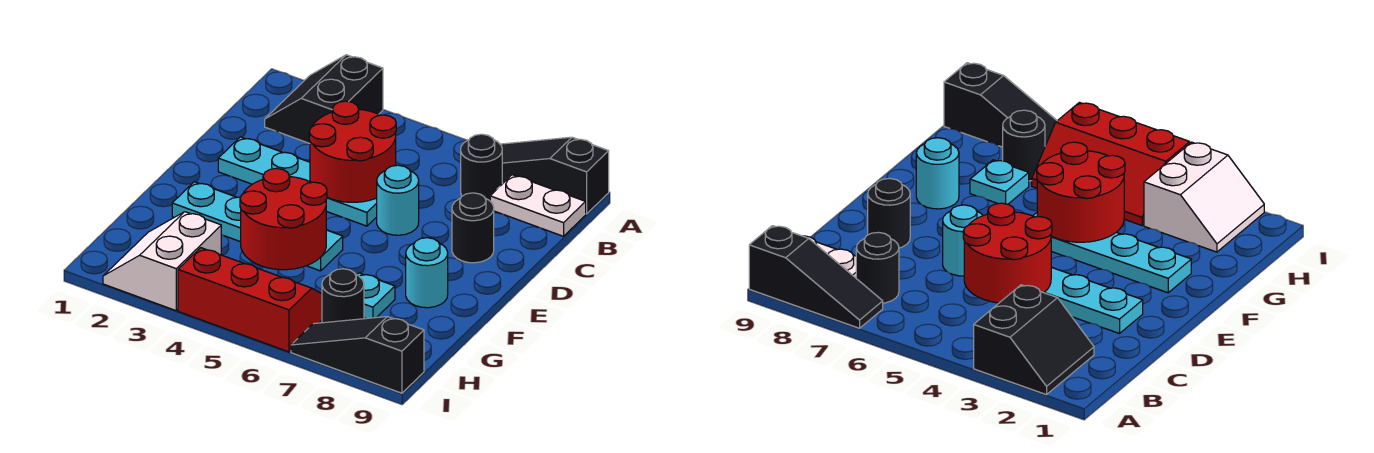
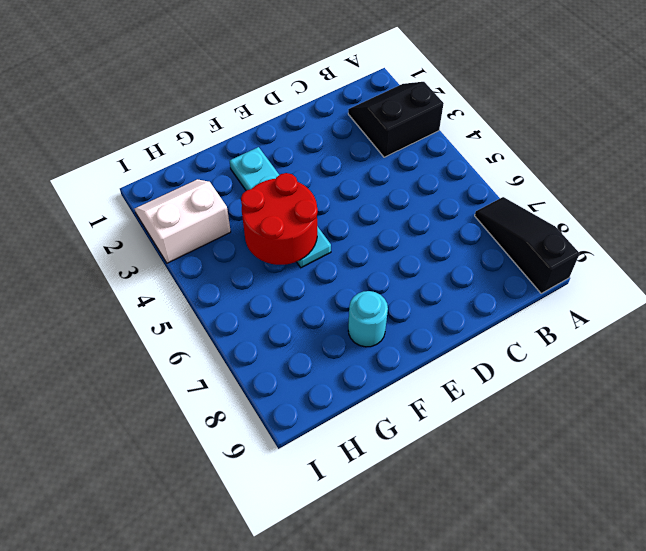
none -> black 1x1 round brick [461,134,502,201]
none -> white 1x2 plate [490,175,586,236]
none -> cyan 1x4 plate [218,137,377,226]

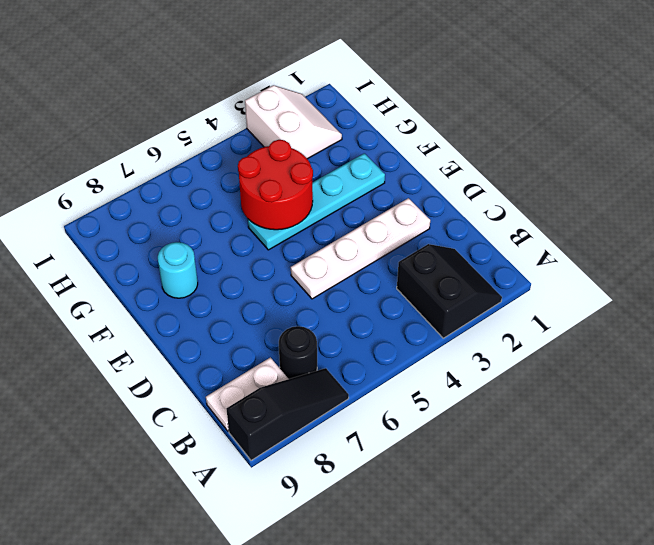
white 1x4 plate [291,198,430,299] -> cyan 1x4 plate [218,137,377,226]
none -> cyan 1x1 round brick [377,165,419,235]
none -> black 1x1 round brick [452,193,494,263]
none -> cyan 1x1 plate [357,273,395,319]

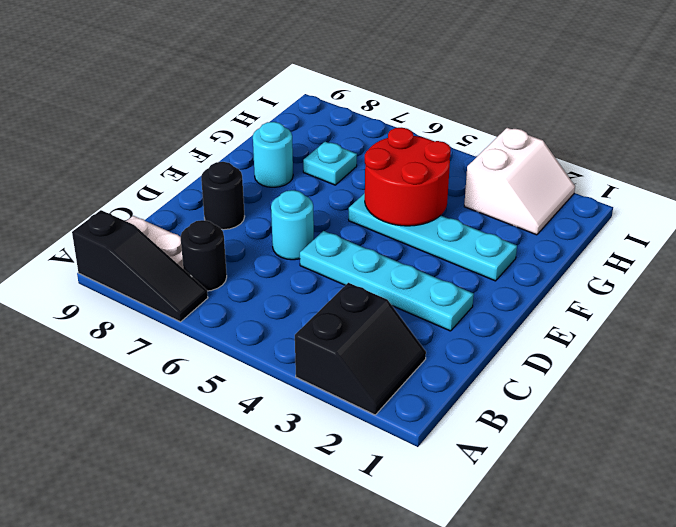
none -> red 2x3 slope [178,248,322,352]
none -> black 1x1 round brick [322,269,364,323]
none -> black 1x3 slope [291,317,424,393]

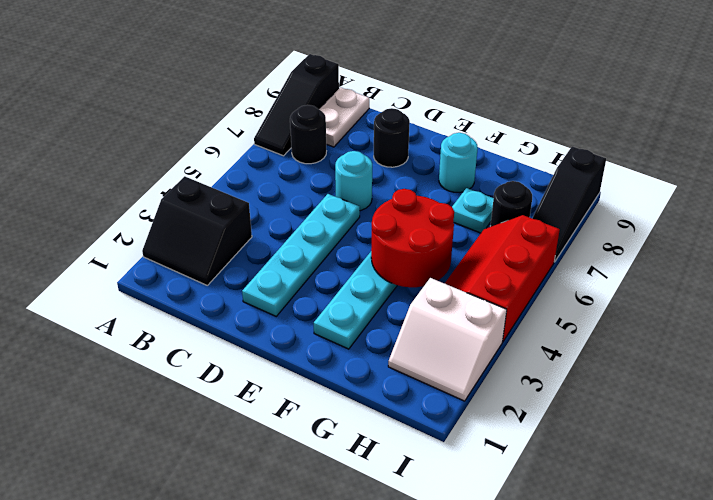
none -> red 2x2 round brick [309,101,396,202]

